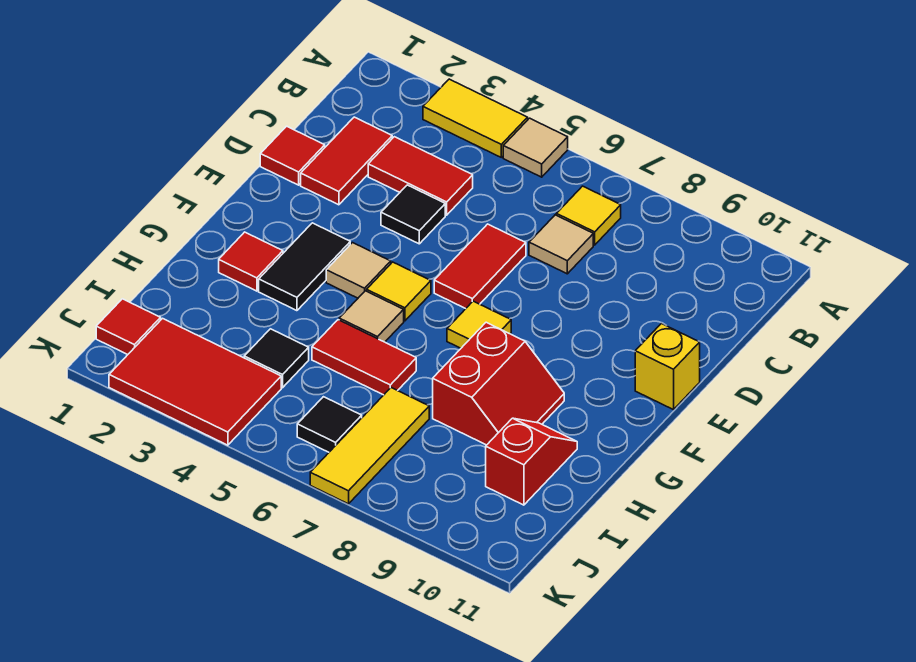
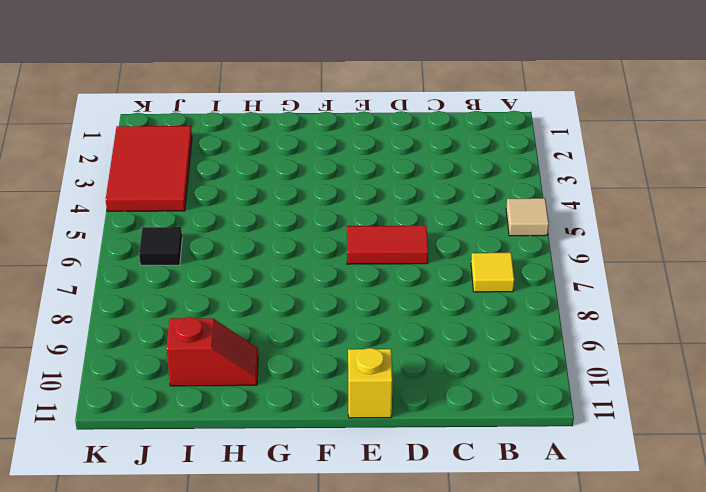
none -> yellow 1x2 tile [423,79,528,157]
none -> red 1x2 tile [301,117,392,205]
none -> red 1x2 tile [368,137,473,215]

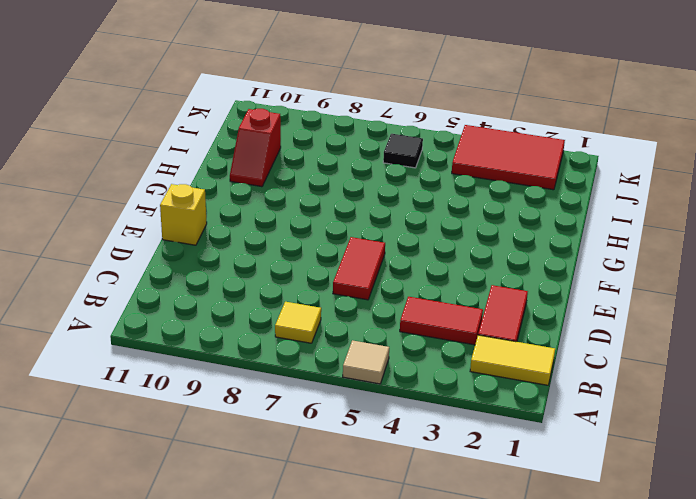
yellow 1x2 tile [470,335,555,385] -> yellow 1x2 tile moved to [423,79,528,157]
none -> tan 1x1 tile [529,215,593,274]
none -> red 1x1 tile [260,126,325,185]
none -> black 1x1 tile [381,185,445,244]

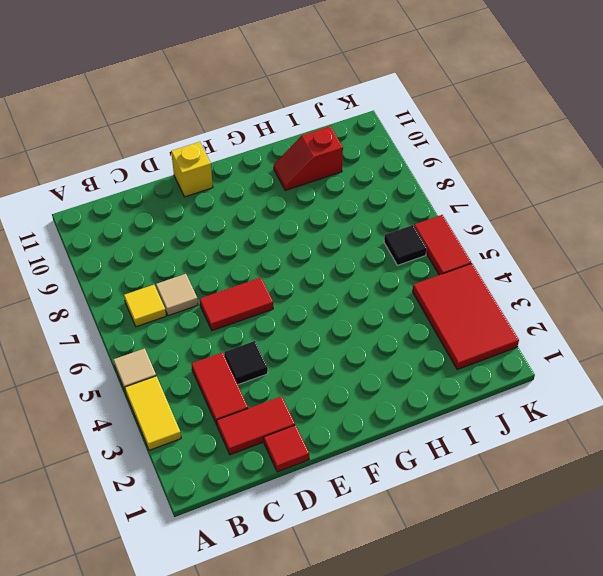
red 1x2 tile [414,215,471,275] -> red 1x2 tile moved to [312,320,416,395]
none -> black 1x2 tile [259,223,350,311]
none -> tan 1x1 tile [326,243,391,298]
none -> yellow 1x1 tile [367,262,431,321]

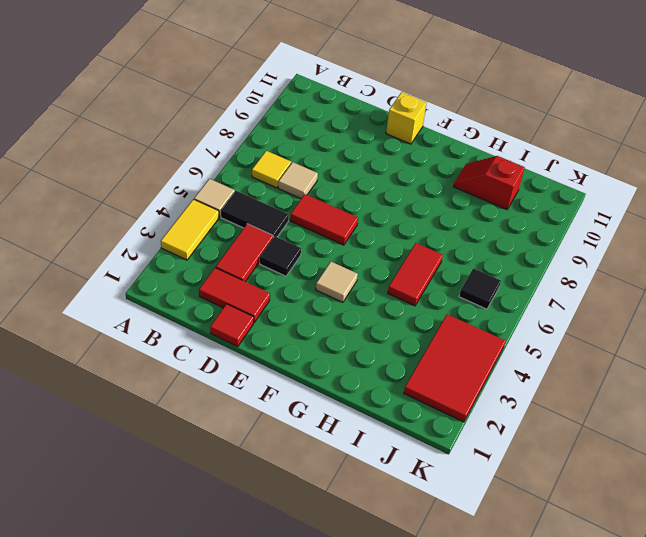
black 1x2 tile [221,191,289,238] -> black 1x2 tile moved to [259,223,350,311]
none -> yellow 1x1 tile [367,262,431,321]
none -> yellow 1x1 tile [447,301,511,348]
none -> red 1x1 tile [219,232,283,291]

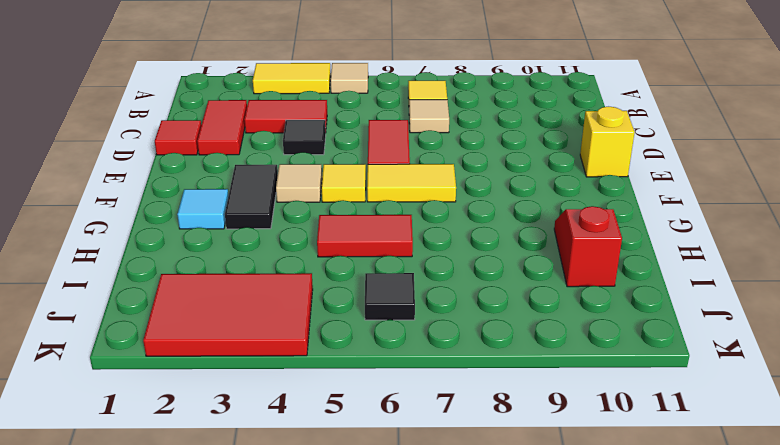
yellow 1x2 tile [367,164,456,202] -> yellow 1x1 tile [447,301,511,348]
cyan 1x1 tile [177,189,228,229] -> red 1x1 tile [219,232,283,291]
none -> tan 1x1 tile [339,291,404,342]
none -> red 2x2 slope [433,322,564,445]
none -> black 1x1 tile [244,329,309,388]

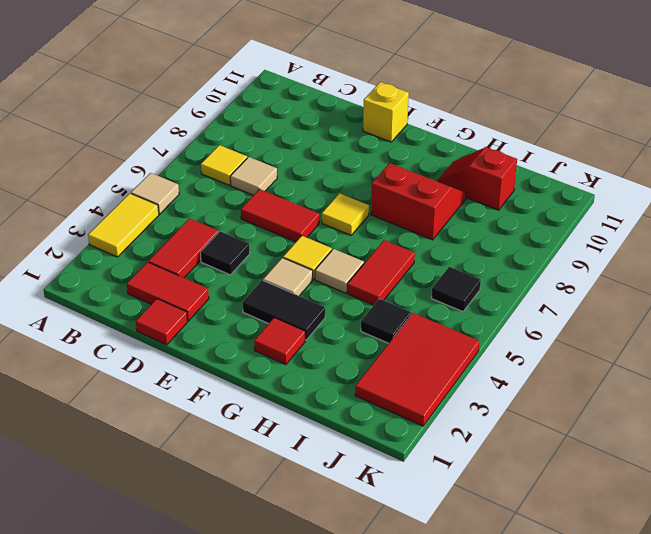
none -> yellow 1x3 tile [310,388,429,504]
none -> red 1x1 tile [96,299,161,355]

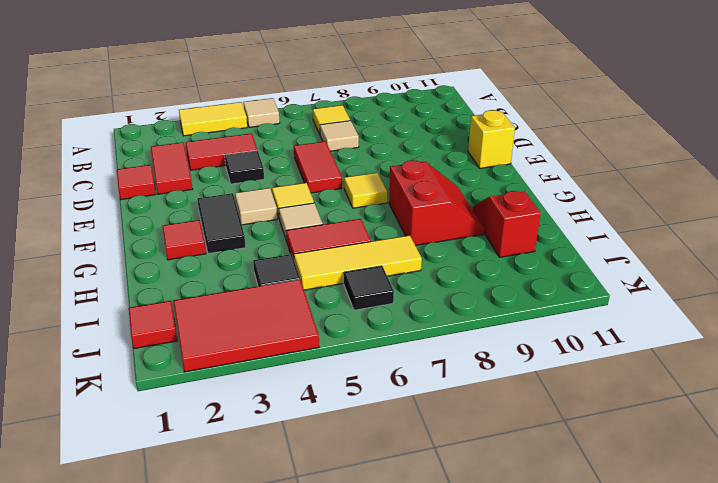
yellow 1x3 tile [294,235,422,290] -> yellow 1x3 tile turned to [310,388,429,504]

